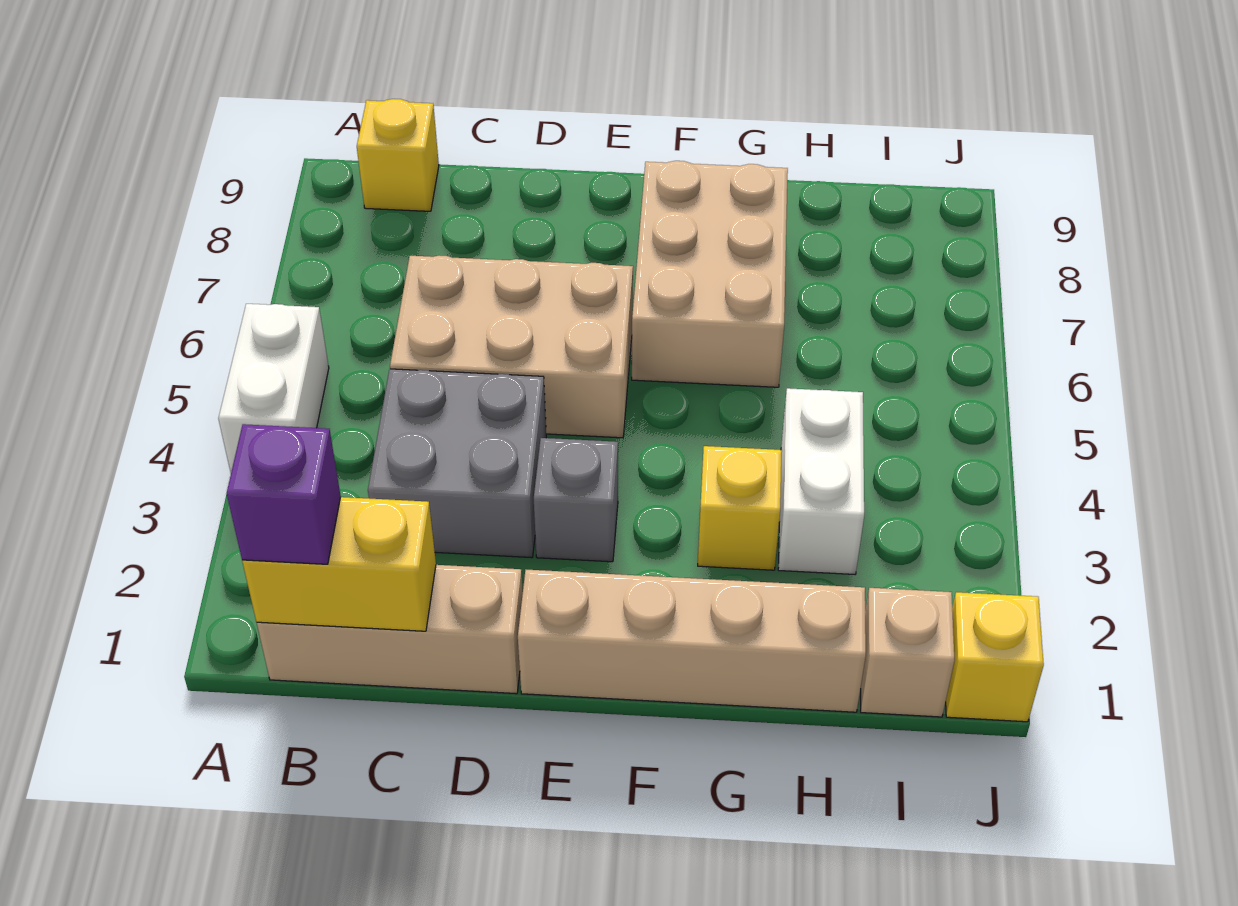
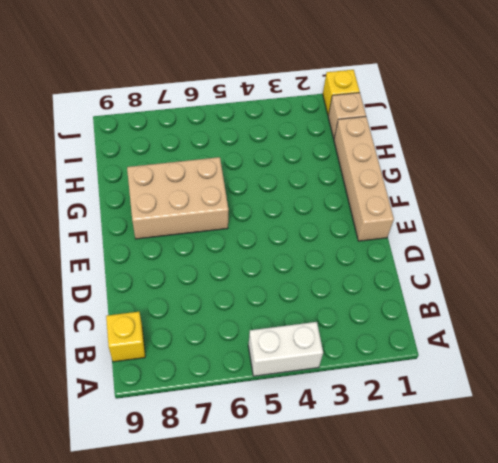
none -> tan 1x3 brick [257,565,523,694]
none -> grey 2x2 brick [368,369,546,558]
none -> tan 2x3 brick [390,255,633,438]

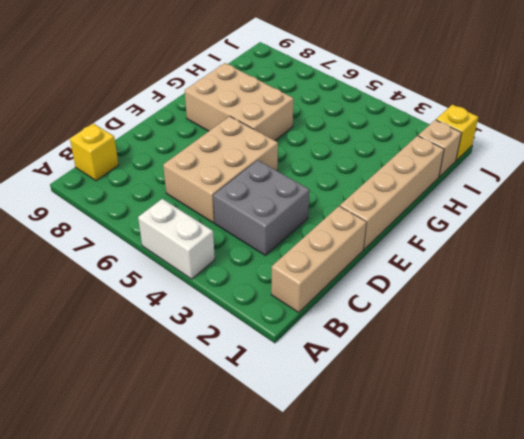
none -> grey 1x1 brick [534,438,618,562]
none -> yellow 1x1 brick [698,446,782,570]
none -> white 1x2 brick [778,388,864,574]

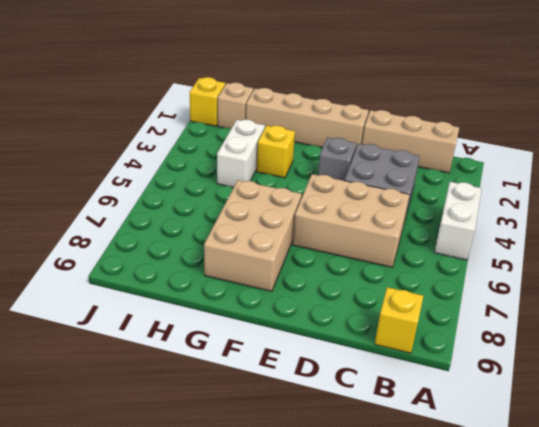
none -> yellow 1x2 brick [242,497,436,631]
none -> purple 1x1 brick [227,424,341,564]

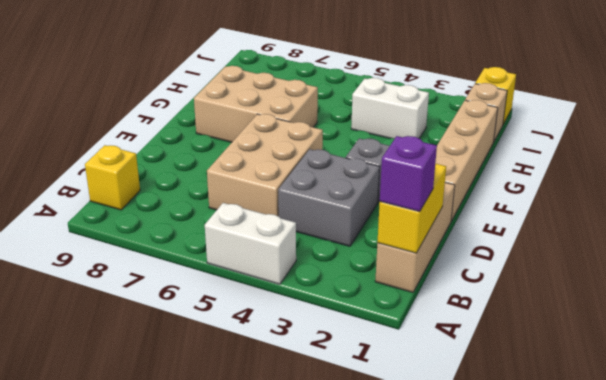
none -> yellow 1x1 brick [698,446,782,570]

